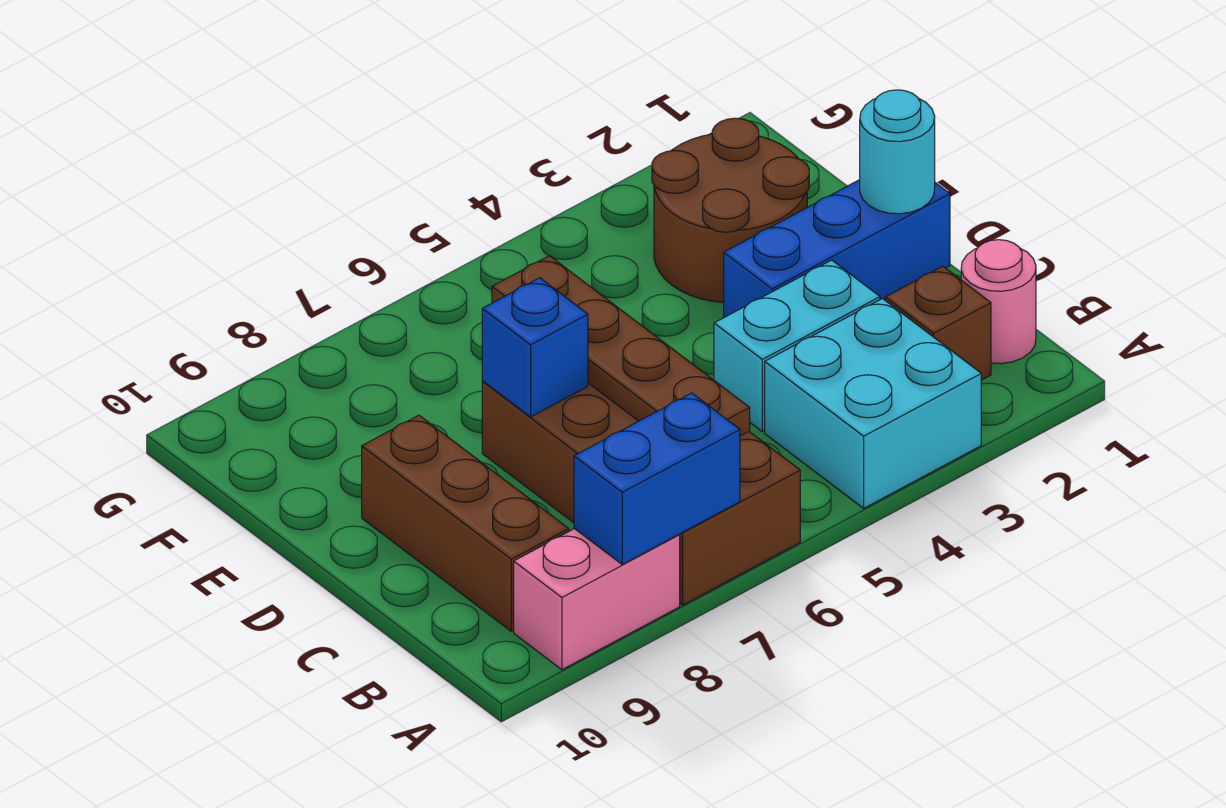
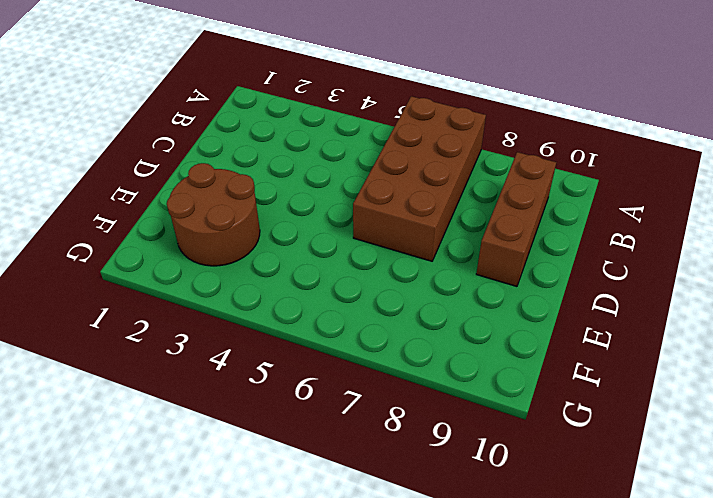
none -> cyan 2x2 brick [765,299,981,508]
none -> pink 1x2 brick [514,529,680,670]
none -> pink 1x1 round brick [961,240,1036,364]

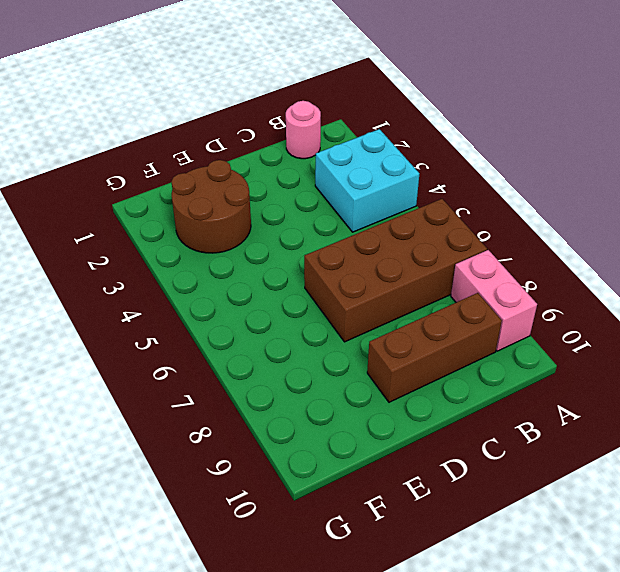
none -> brown 1x1 brick [885,266,991,380]
none -> cyan 1x2 brick [714,260,880,431]
none -> blue 1x3 brick [724,180,950,317]

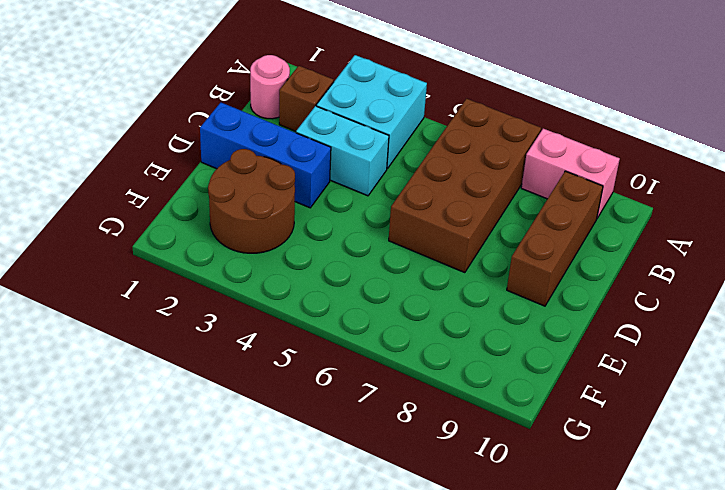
none -> blue 1x2 brick [574,393,740,564]
none -> brown 1x4 plate [492,256,750,436]
none -> cyan 1x1 round brick [860,90,935,214]

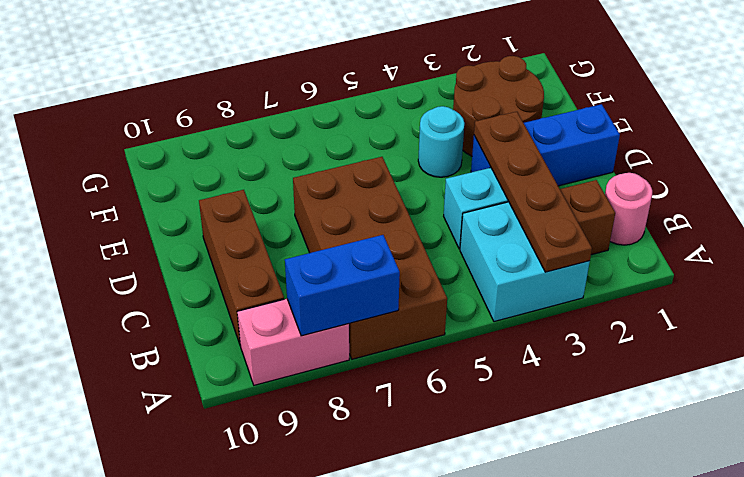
brown 1x4 plate [474,112,592,272] -> brown 1x4 plate moved to [492,256,750,436]
cyan 1x1 round brick [418,106,464,177] -> cyan 1x1 round brick moved to [860,90,935,214]
none -> blue 1x1 brick [482,278,588,417]

